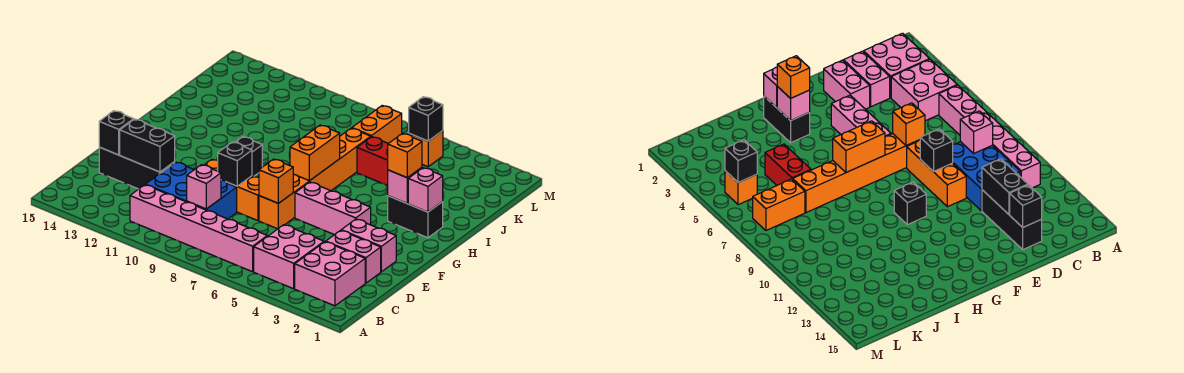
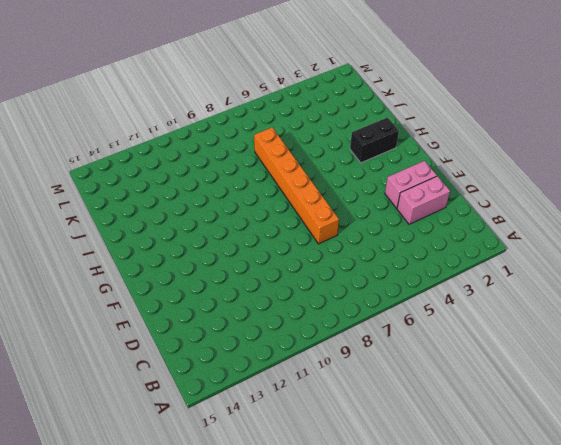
none -> pink 2x2 brick [295,242,365,306]
none -> pink 2x2 brick [254,225,324,289]
none -> pink 1x6 brick [130,185,267,272]

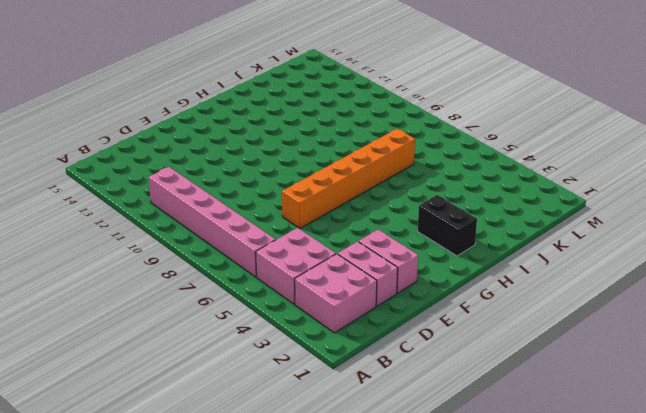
none -> blue 2x3 brick [146,162,237,219]
none -> black 1x3 brick [99,147,175,189]
none -> orange 1x3 brick [205,159,259,221]

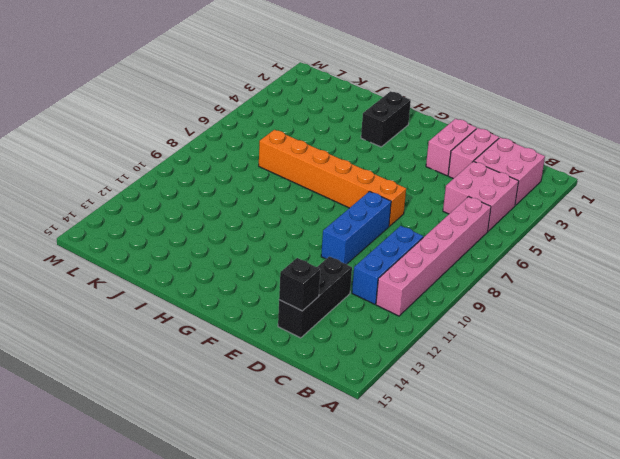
blue 1x3 brick [352,226,423,304] -> blue 2x3 brick [146,162,237,219]
blue 1x3 brick [321,191,391,264] -> orange 1x3 brick [205,159,259,221]
none -> pink 1x3 brick [295,182,371,235]
none -> black 1x1 brick [235,137,262,176]
none -> red 1x2 brick [357,137,388,186]

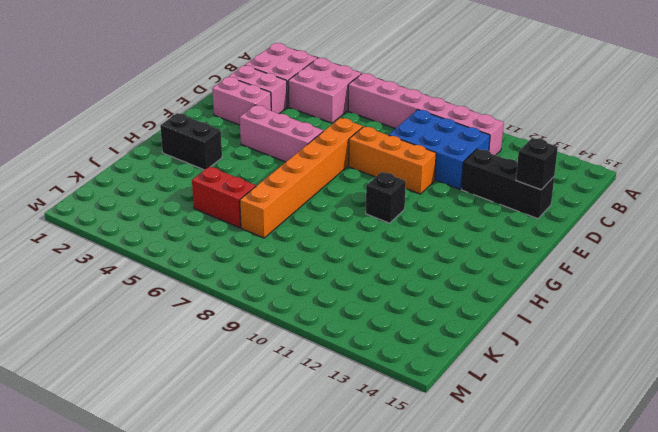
none -> orange 1x2 brick [352,106,402,144]
none -> orange 1x1 brick [409,131,443,167]
none -> pink 1x1 brick [187,165,221,209]

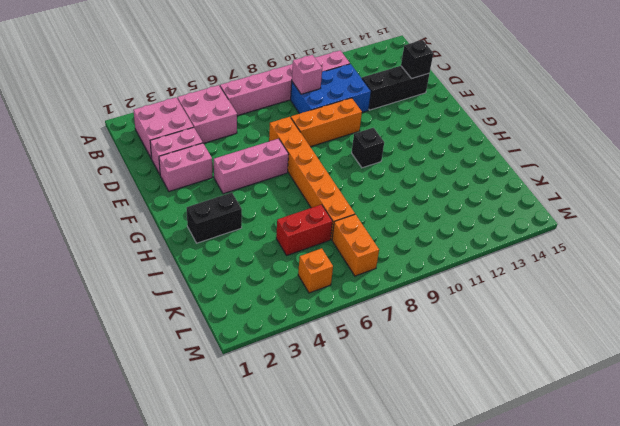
none -> black 1x2 brick [120,119,175,172]
none -> orange 1x1 brick [259,159,293,203]
none -> black 1x1 brick [218,142,252,186]

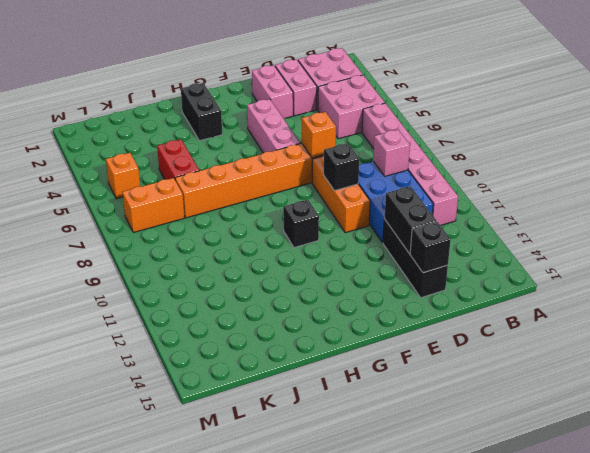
none -> orange 1x2 brick [290,125,340,181]
none -> pink 1x1 brick [408,168,443,212]
none -> pink 1x1 brick [388,168,422,203]

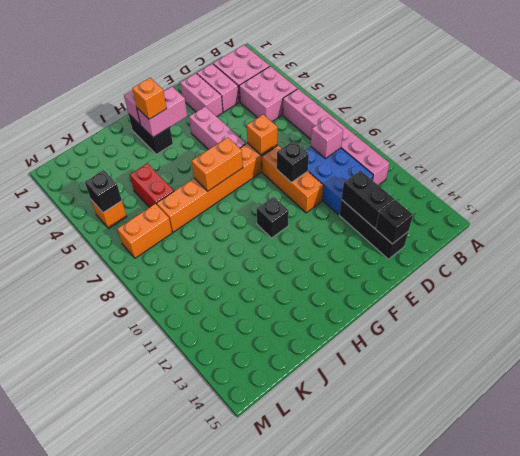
pink 1x2 brick [137,87,187,137] -> pink 1x1 brick [388,168,422,203]

